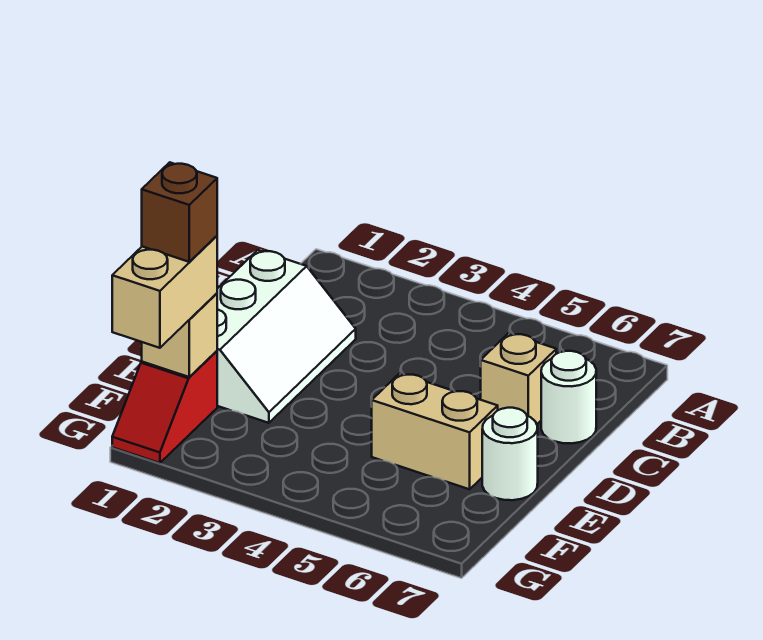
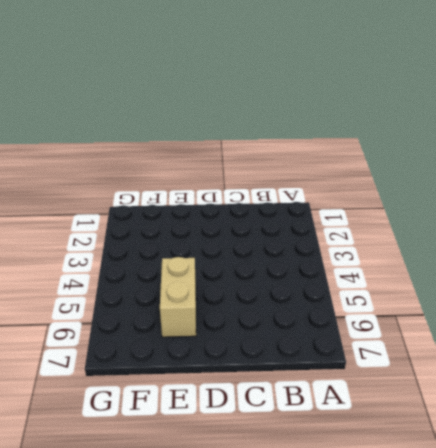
none -> white 2x3 slope [217,250,356,423]
none -> tan 1x1 brick [481,333,556,424]

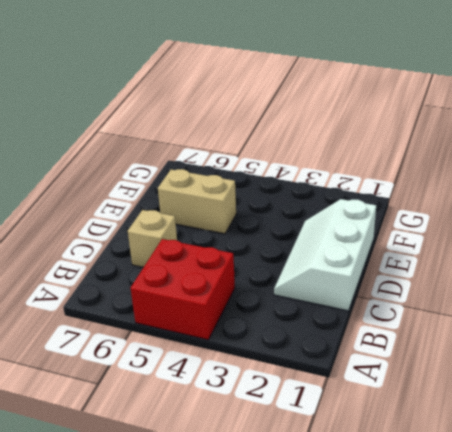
red 2x2 brick [131,239,235,340] -> none
none -> white 1x1 round brick [541,351,596,443]
none -> white 1x1 round brick [482,408,538,500]

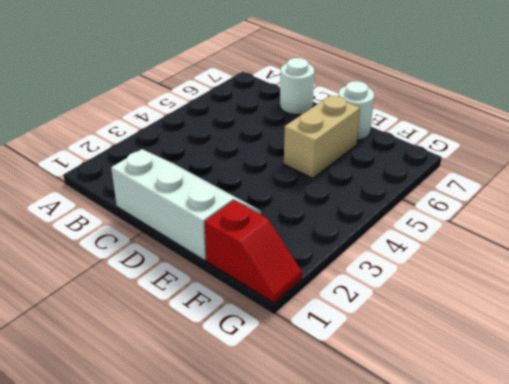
none -> tan 1x1 brick [481,333,556,424]
none -> tan 1x1 brick [142,293,217,377]

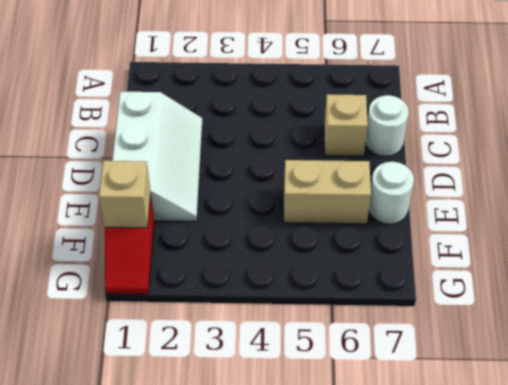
none -> tan 1x2 brick [112,236,217,348]
none -> brown 1x1 brick [142,162,217,262]

